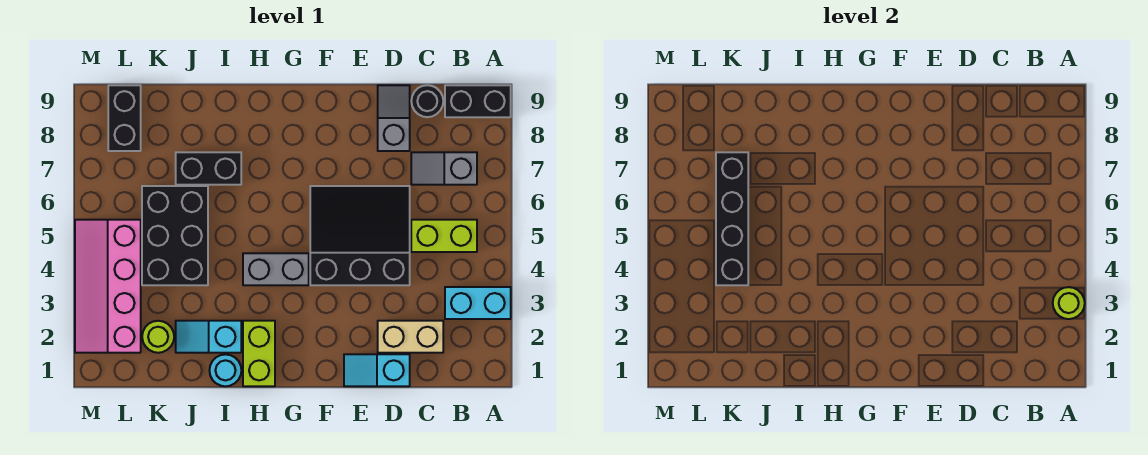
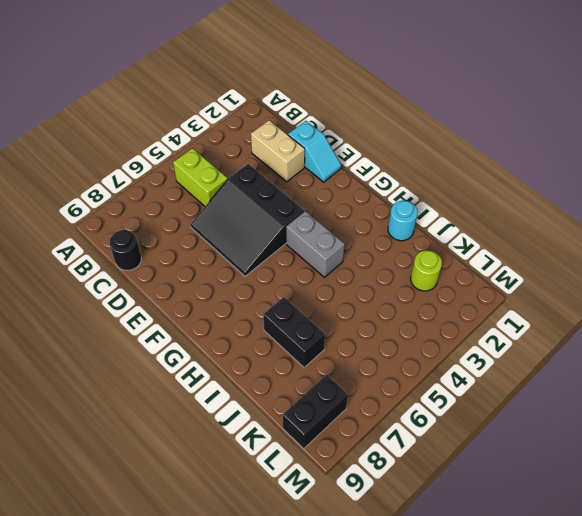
none -> cyan 1x2 brick [445,287,511,319]
none -> black 1x2 brick [445,85,511,117]
none -> grey 1x2 slope [411,152,477,185]

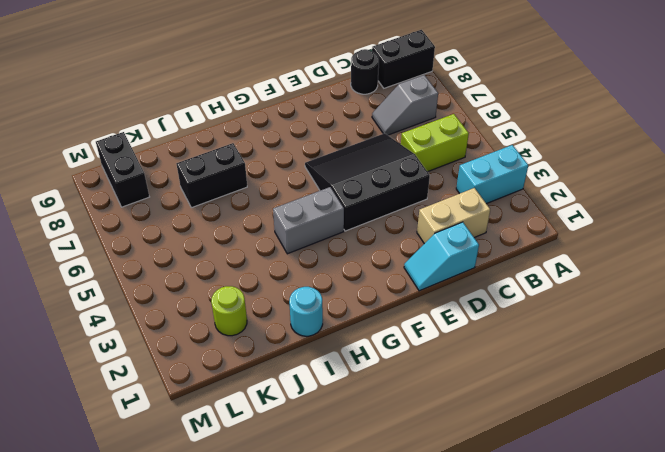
none -> grey 1x2 slope [378,85,410,151]
none -> lime 1x2 brick [243,321,275,386]
none -> cyan 1x2 slope [176,321,241,353]

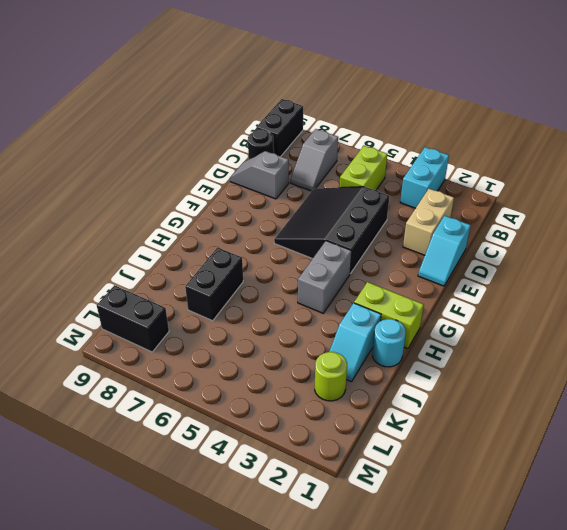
none -> black 2x3 brick [142,186,208,285]
none -> pink 2x4 slope [75,220,141,353]
none -> lime 1x1 round brick [1053,287,1085,319]

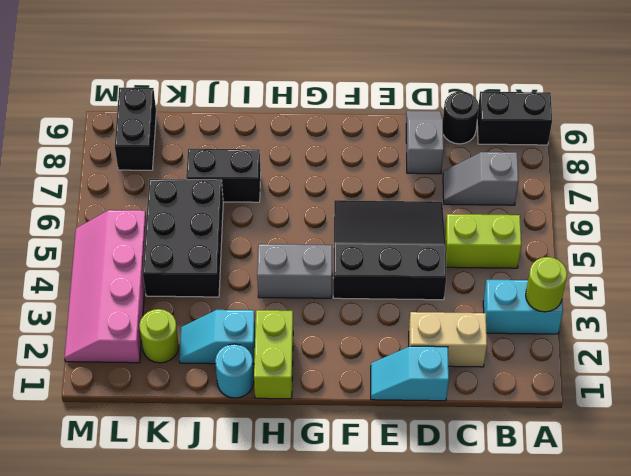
none -> black 1x4 brick [716,152,748,285]

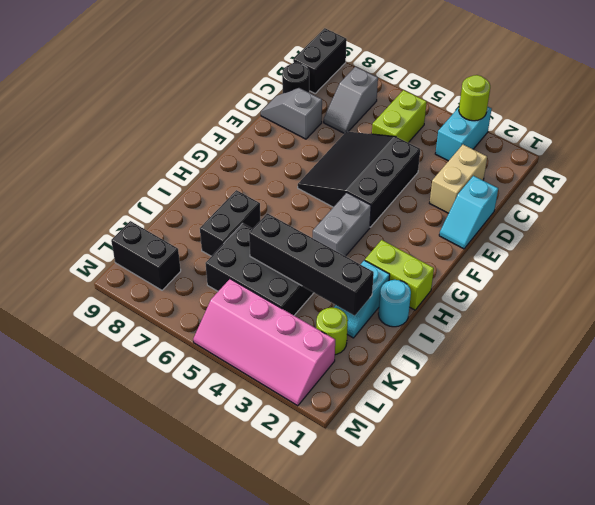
black 1x4 brick [249,213,374,316] -> black 1x4 brick moved to [716,152,748,285]

